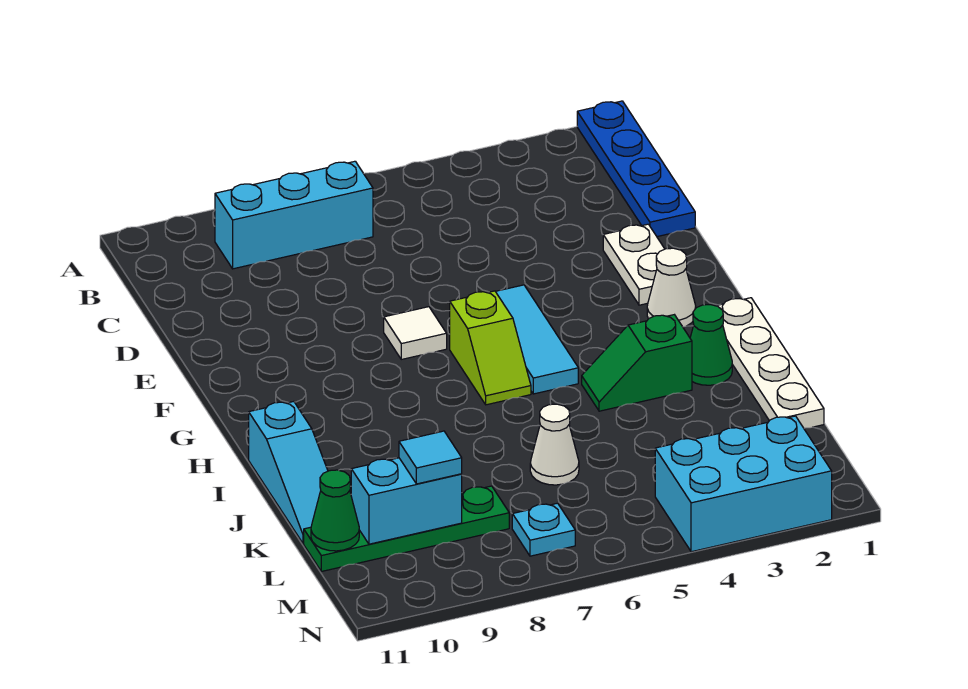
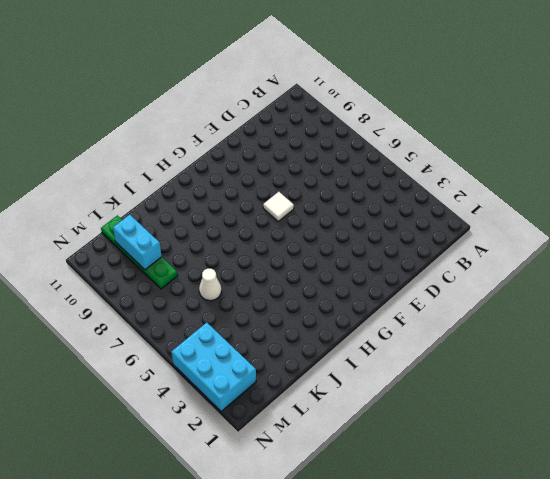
none -> blue 1x4 plate [577,101,695,237]
none -> cyan 1x3 brick [215,161,373,269]
none -> white 1x2 plate [603,224,664,305]

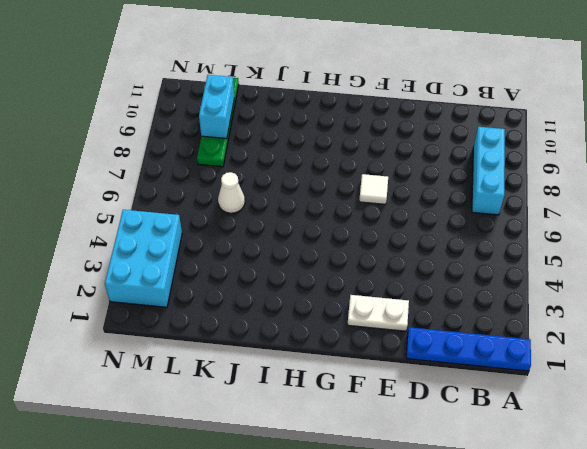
none -> cyan 1x3 tile [496,285,578,394]
none -> white 1x1 cone [647,248,696,327]
none -> lime 1x2 slope [450,291,531,405]

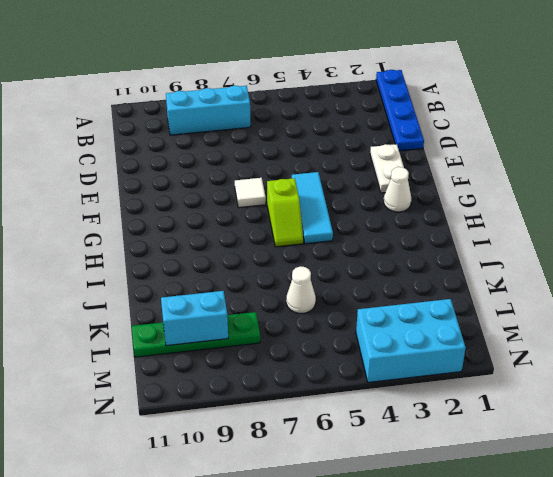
none -> white 1x4 plate [717,298,824,428]
none -> green 1x1 cone [690,305,732,385]
none -> green 1x2 slope [582,315,692,411]

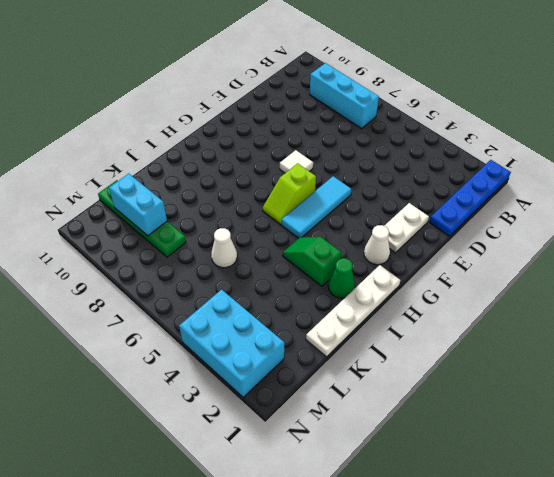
none -> cyan 1x3 slope [249,401,328,543]
none -> cyan 1x1 plate [512,503,575,556]
none -> green 1x1 cone [311,470,359,551]

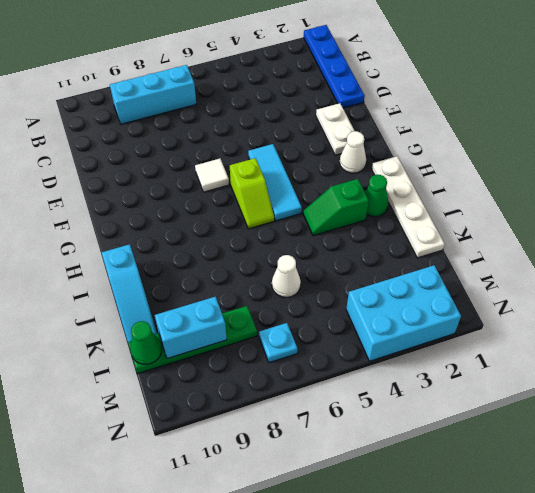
none -> cyan 1x1 tile [399,431,462,484]

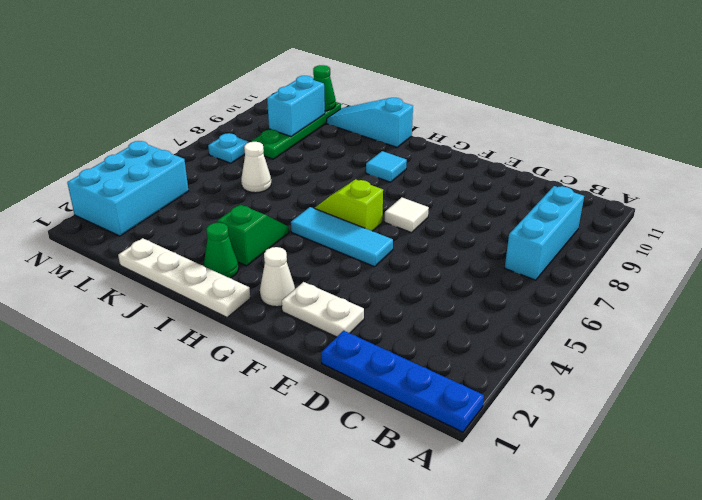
cyan 1x1 tile [366,151,407,182] -> cyan 1x1 tile moved to [399,431,462,484]

